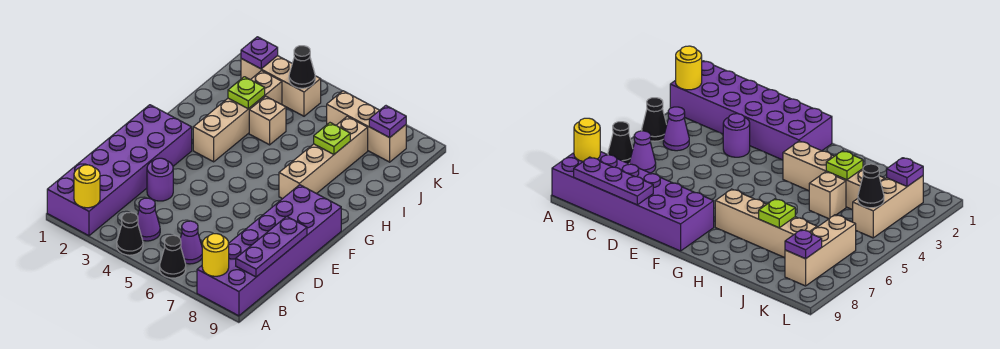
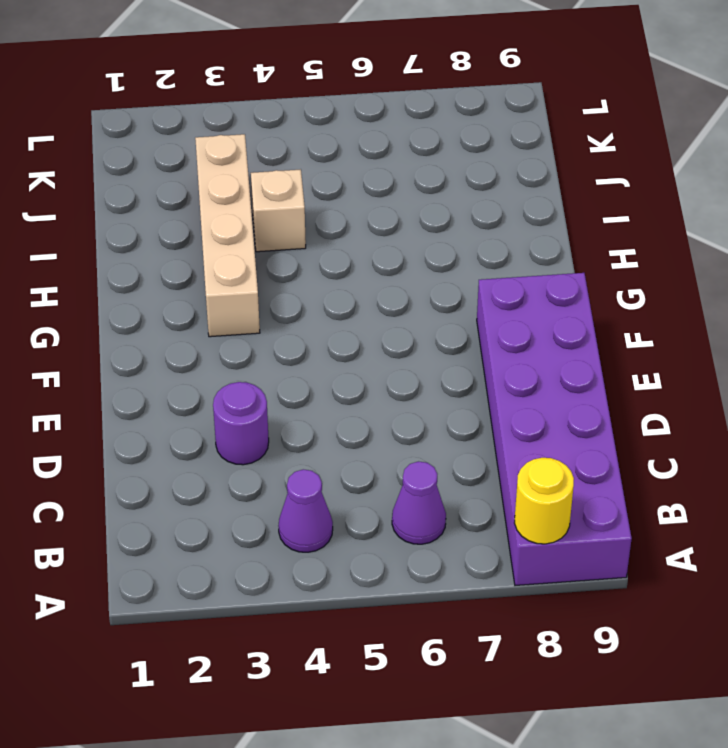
none -> purple 2x6 brick [47,105,192,236]
none -> black 1x1 cone [117,212,143,255]
none -> black 1x1 cone [160,235,186,278]

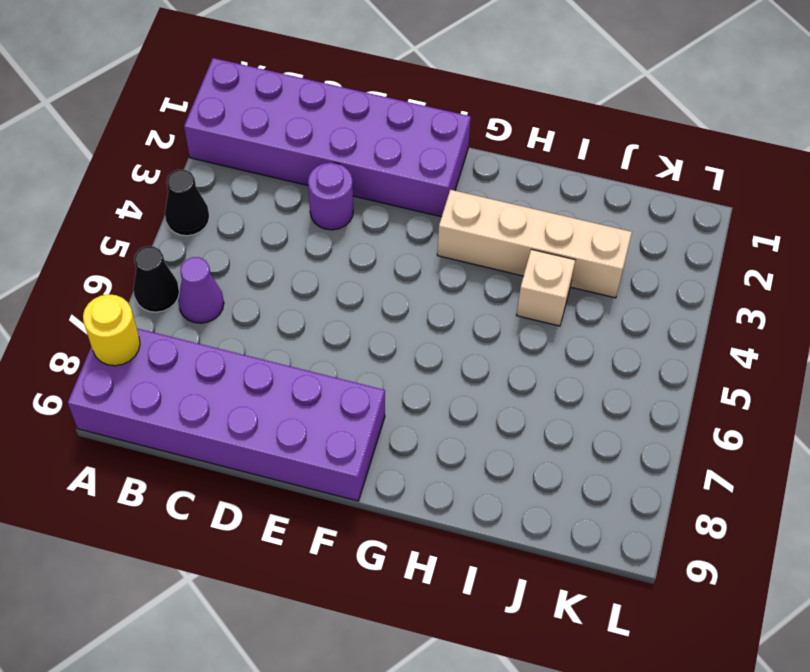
none -> purple 1x1 cone [138,198,160,241]
none -> tan 1x4 brick [279,116,368,199]
none -> tan 1x3 brick [241,56,321,116]

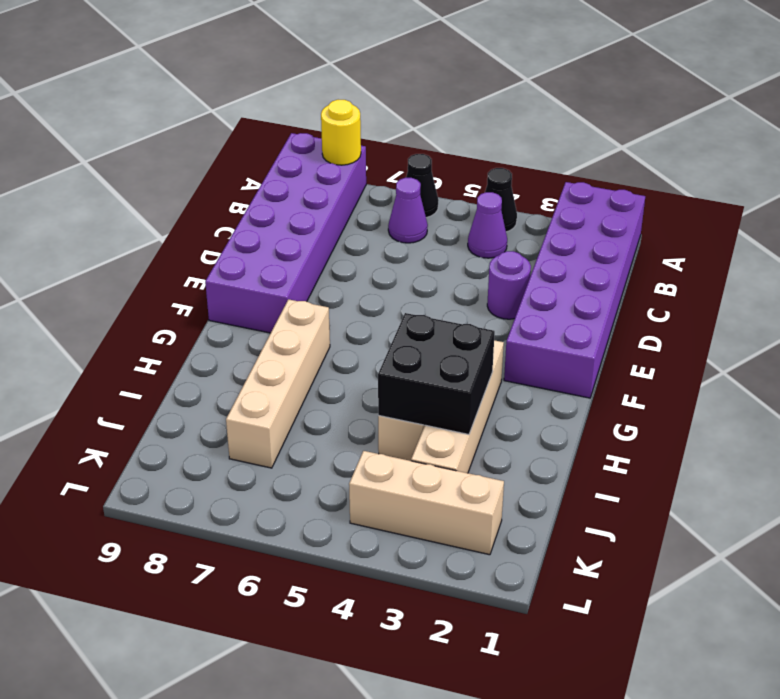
black 2x2 brick [378,313,495,434] -> lime 1x1 plate [228,77,265,109]
none -> tan 1x3 brick [327,91,406,162]
none -> yellow 1x1 round brick [74,165,100,208]
none -> purple 1x3 plate [236,216,307,277]

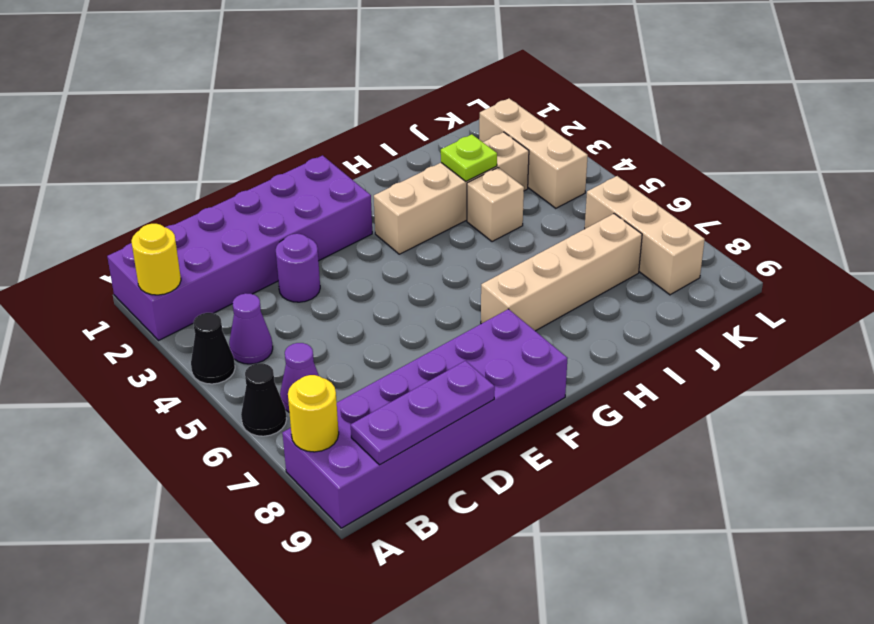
none -> lime 1x1 plate [314,123,350,154]
none -> purple 1x1 plate [241,37,278,69]
none -> black 1x1 cone [289,46,315,88]

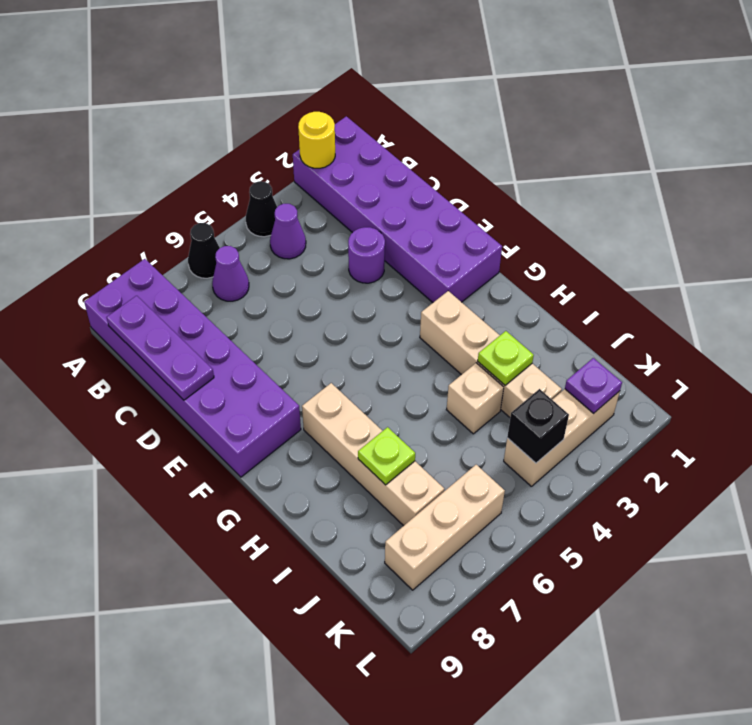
black 1x1 brick [507,389,569,463] -> black 1x1 cone [289,46,315,88]
none -> yellow 1x1 round brick [202,234,229,276]
none -> purple 1x1 plate [369,106,406,138]

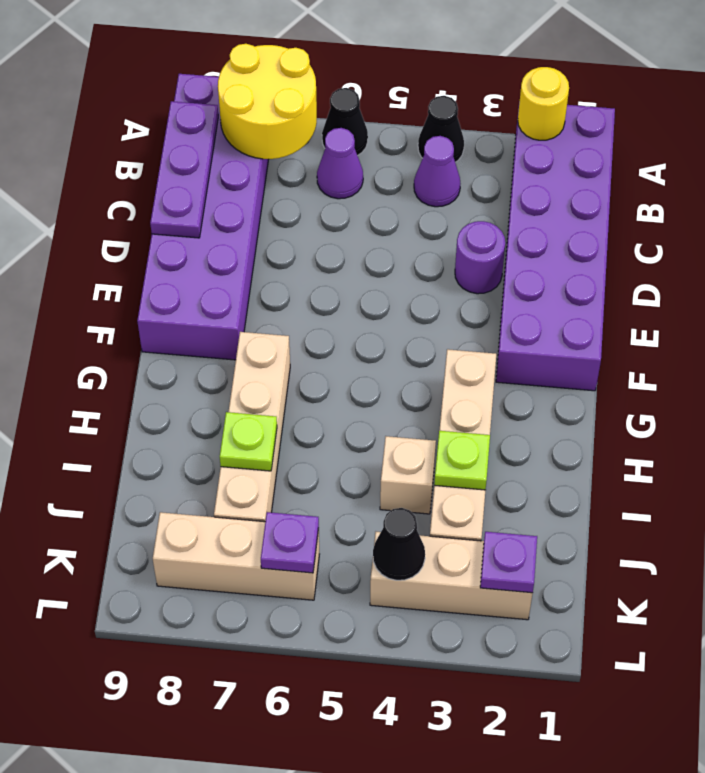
yellow 2x2 round brick [218,44,317,159] -> yellow 1x1 round brick [202,234,229,276]
purple 1x1 plate [261,512,319,573] -> purple 1x1 plate moved to [369,106,406,138]

